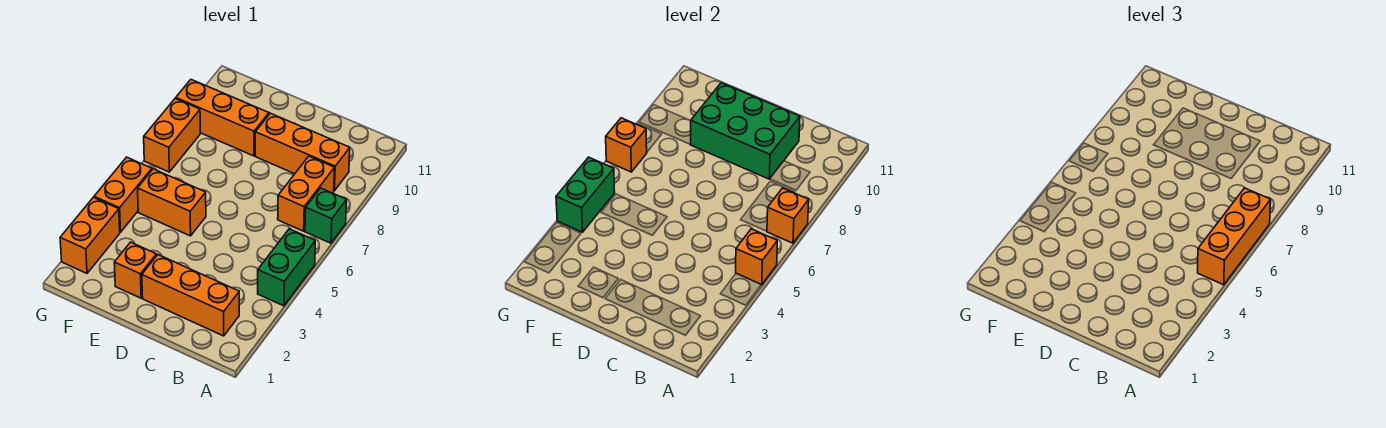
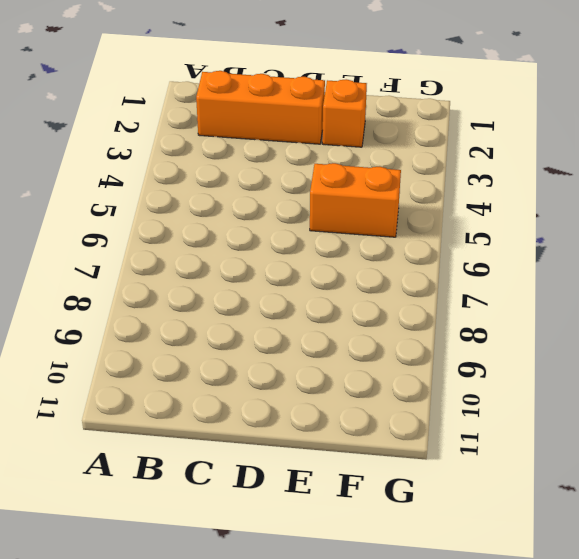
none -> green 1x2 brick [258,229,315,306]
none -> green 1x1 brick [305,188,347,243]
none -> orange 1x2 brick [278,156,335,231]

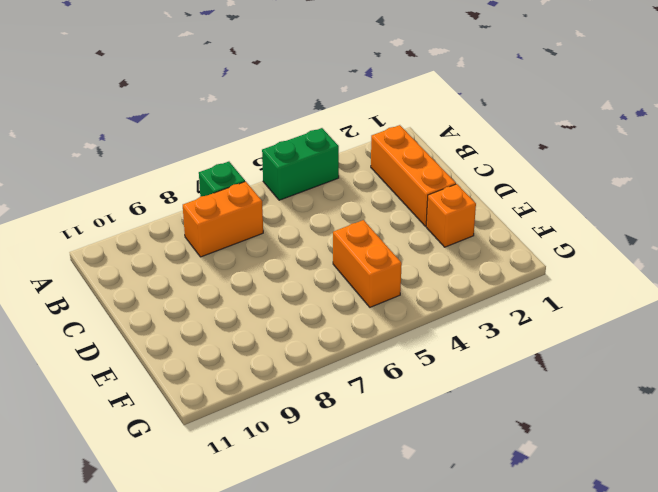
none -> orange 1x3 brick [255,113,350,191]
none -> orange 1x3 brick [176,80,269,156]
none -> orange 1x2 brick [60,197,120,273]

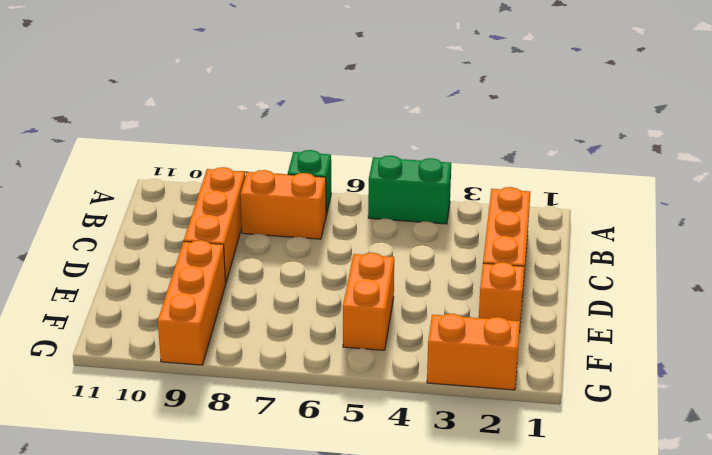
none -> orange 1x2 brick [94,157,152,232]
none -> orange 1x2 brick [144,98,200,172]
none -> orange 1x1 brick [736,229,777,285]

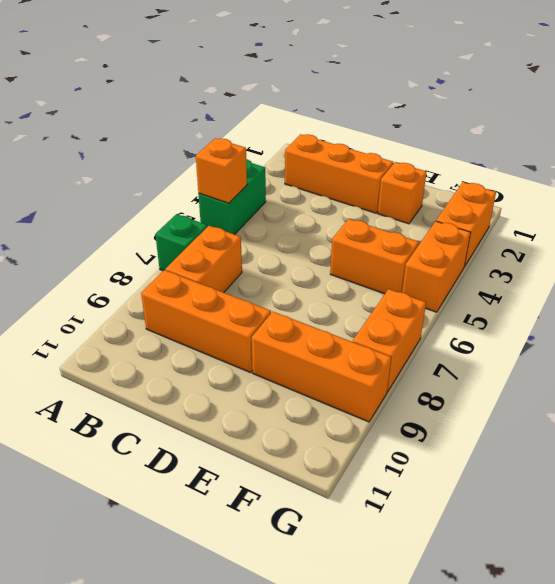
none -> orange 1x1 brick [767,188,809,243]
none -> green 2x3 brick [690,83,800,179]
none -> green 1x2 brick [556,157,615,232]

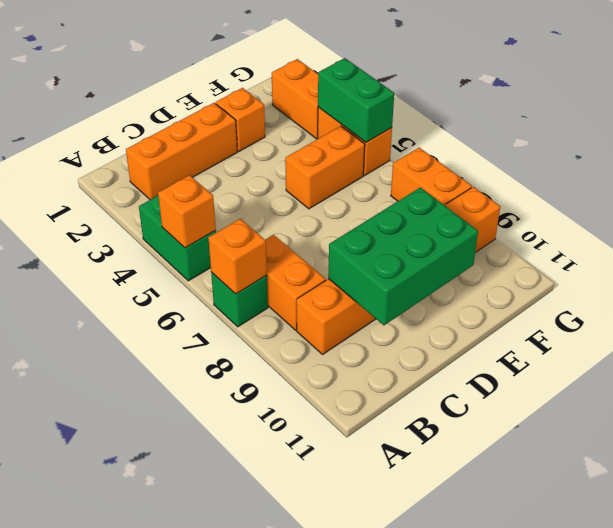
none -> orange 1x1 brick [606,118,647,172]
none -> orange 1x3 brick [1198,188,1271,285]

